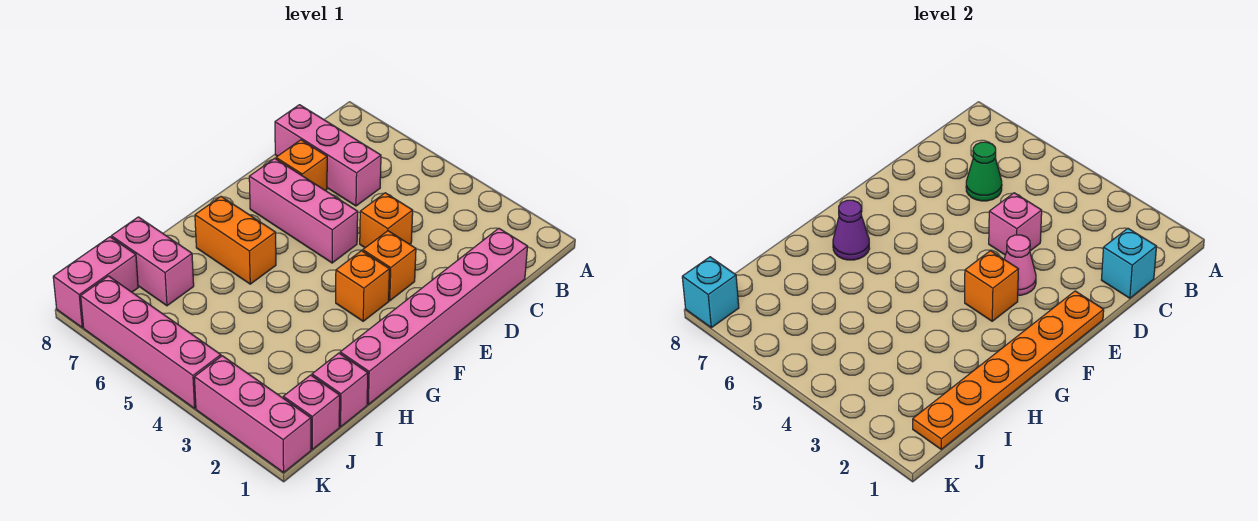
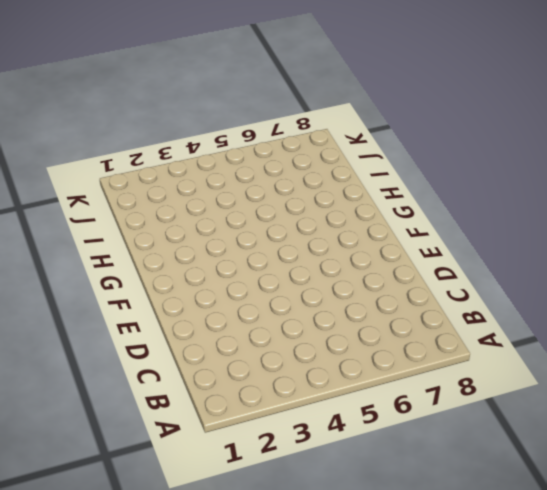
none -> pink 1x6 brick [340,228,528,404]
none -> pink 1x3 brick [275,105,381,206]
none -> orange 1x1 brick [360,193,413,248]

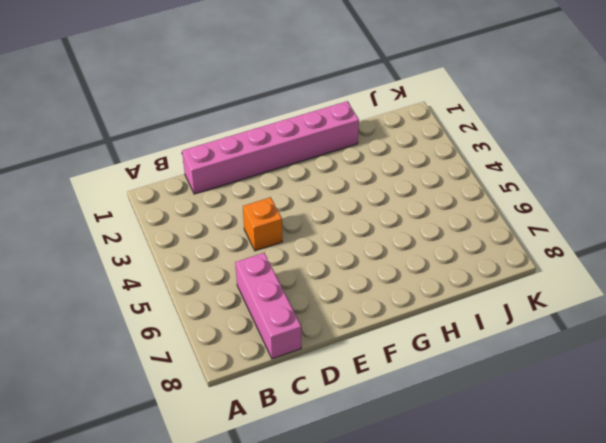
none -> orange 1x1 brick [276,140,327,191]
none -> orange 1x1 brick [363,231,416,301]
none -> pink 1x3 brick [249,158,358,263]

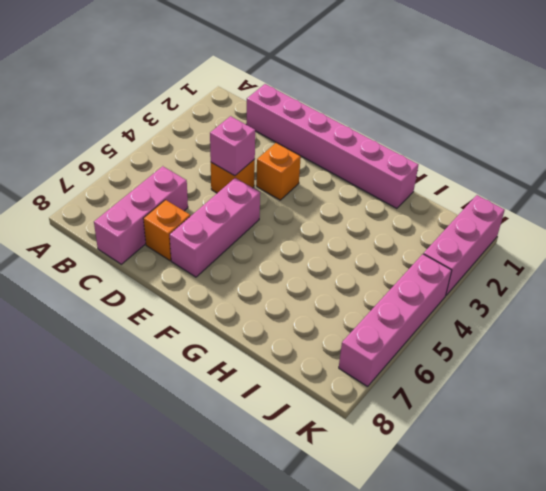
none -> orange 1x1 brick [336,251,389,321]
none -> orange 1x2 brick [195,197,276,284]
none -> pink 1x1 brick [312,353,368,427]

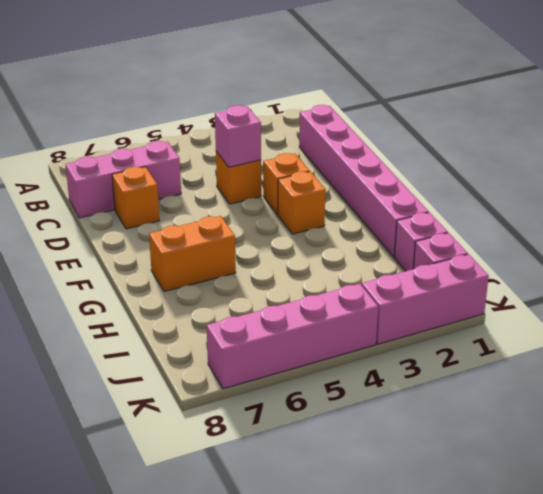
none -> pink 1x3 brick [249,158,358,263]
none -> pink 1x2 brick [111,217,194,306]
none -> pink 1x2 brick [53,237,138,328]

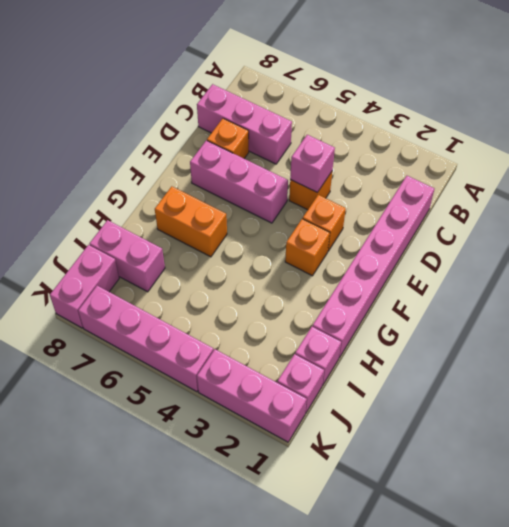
none -> cyan 1x1 brick [1101,228,1157,298]
none -> green 1x1 cone [966,142,1002,201]
none -> orange 1x6 plate [913,291,1104,449]

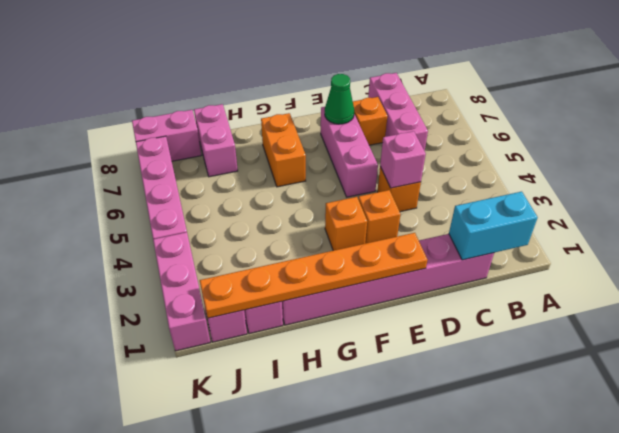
cyan 1x2 brick [449,192,538,260] -> cyan 1x1 brick [1101,228,1157,298]
green 1x1 cone [325,74,354,124] -> green 1x1 cone moved to [966,142,1002,201]
none -> pink 1x1 cone [1004,235,1036,295]
none -> orange 1x1 brick [965,251,1018,321]
none -> purple 1x1 cone [833,200,870,260]

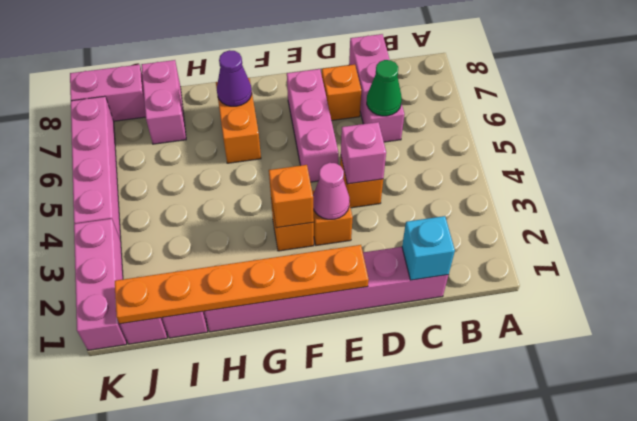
none -> cyan 1x1 brick [682,257,739,328]

